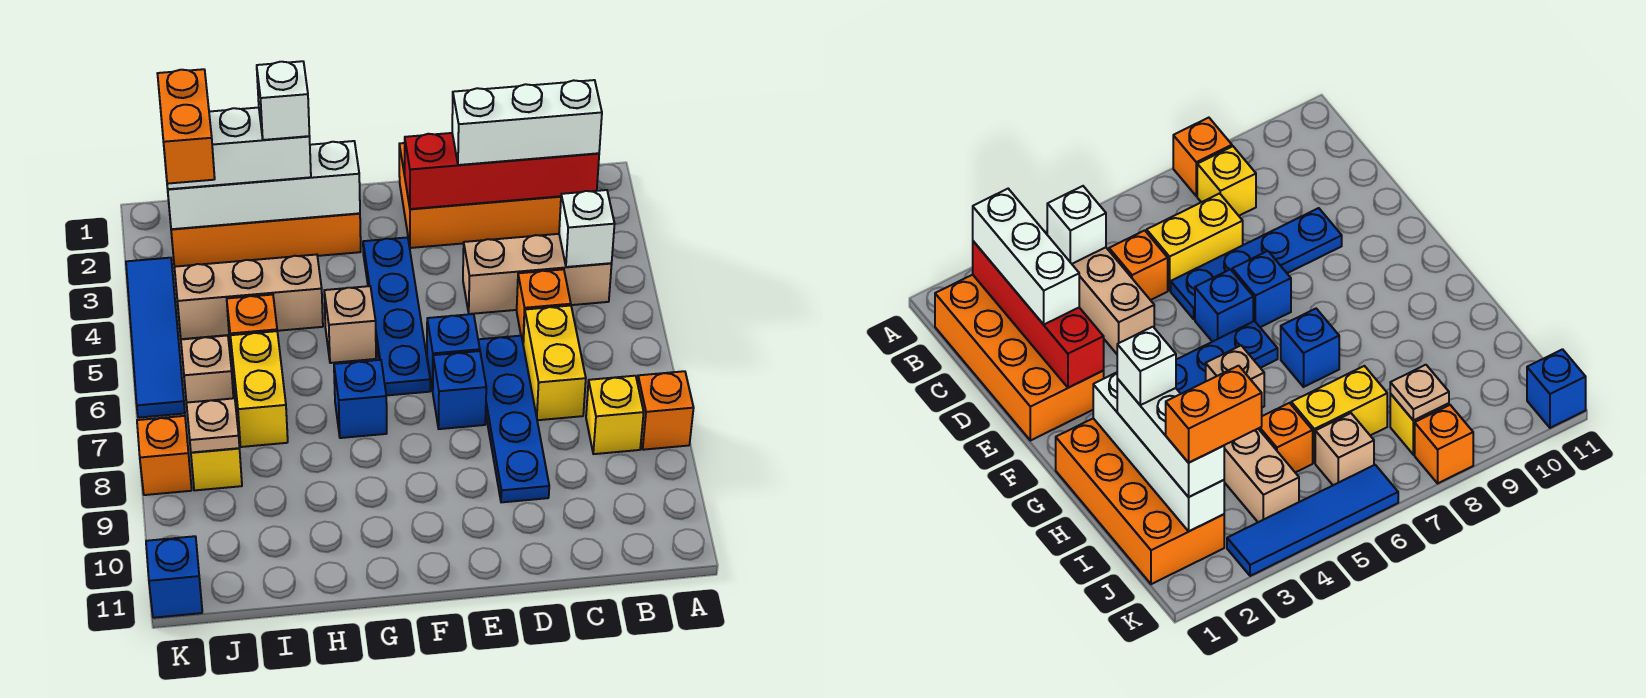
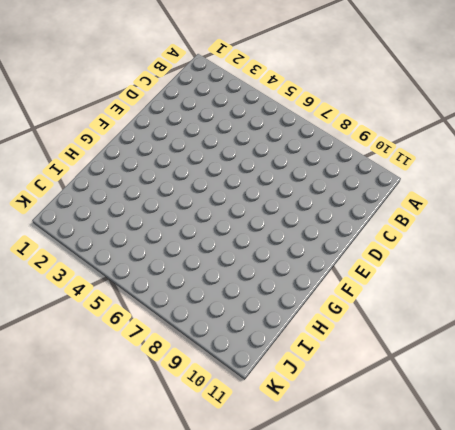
none -> orange 1x1 brick [637,371,694,450]
none -> orange 2x4 brick [399,143,561,248]
none -> tan 1x3 brick [463,234,612,314]

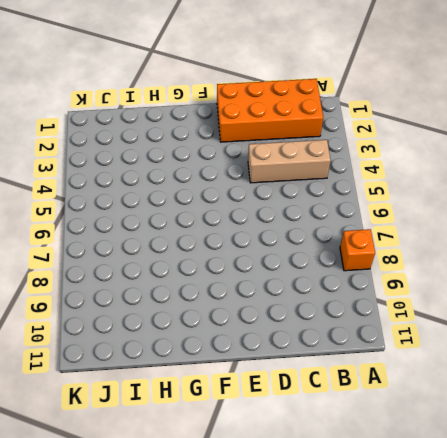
none -> yellow 1x1 brick [586,376,644,454]
none -> orange 1x1 brick [517,269,571,342]
none -> yellow 1x2 brick [523,306,586,420]

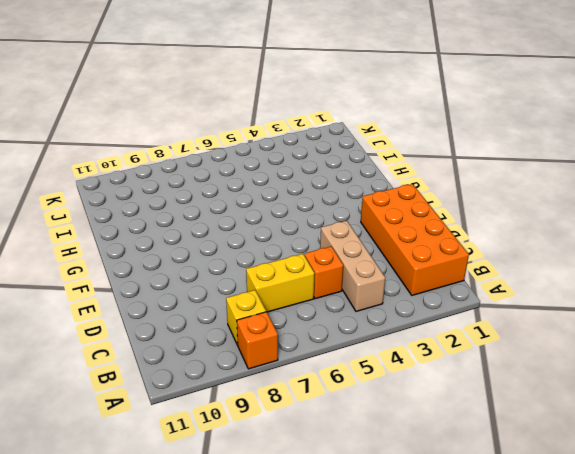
none -> blue 1x4 plate [478,336,549,502]
none -> blue 1x1 brick [427,314,480,391]
none -> blue 1x1 brick [433,351,486,429]

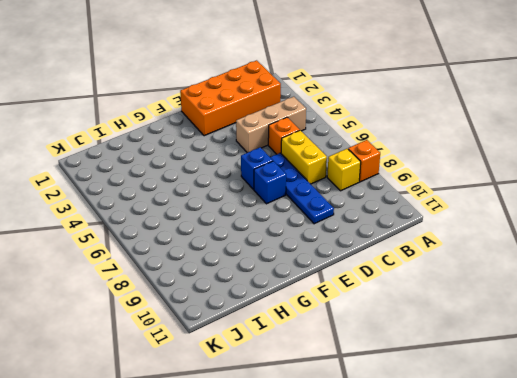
none -> blue 1x4 plate [363,237,430,396]
none -> orange 2x4 brick [171,213,361,267]
none -> tan 1x1 brick [324,286,376,363]

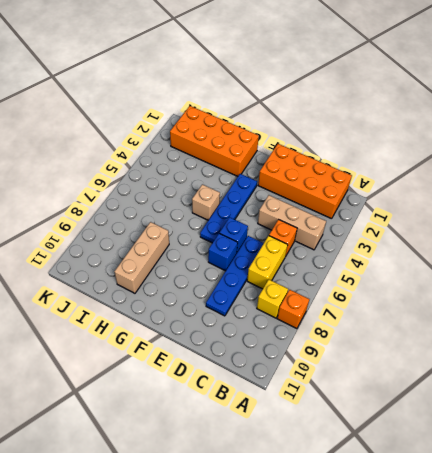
tan 1x3 brick [114,222,169,293] -> tan 1x3 brick turned to [174,255,323,339]
none -> blue 1x1 brick [334,360,387,438]
none -> orange 1x1 brick [227,295,277,368]
none -> yellow 1x2 brick [230,331,288,447]

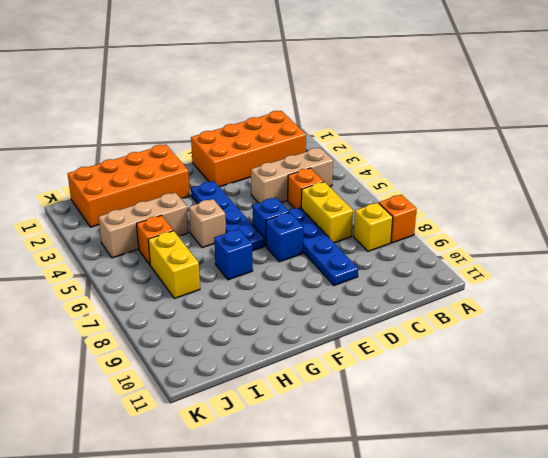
none -> tan 1x1 brick [181,335,233,403]
none -> yellow 1x1 brick [191,448,242,490]
none -> blue 1x4 tile [126,258,185,418]

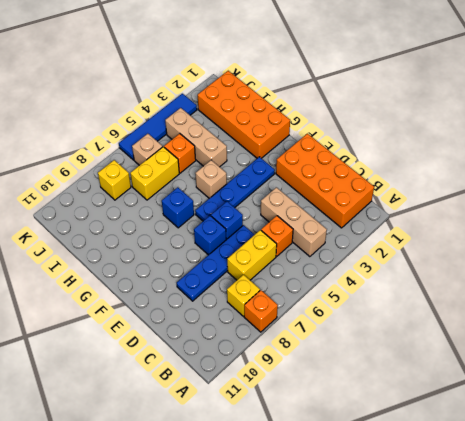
none -> orange 1x1 brick [137,416,192,495]
none -> blue 1x1 brick [146,536,202,618]
none -> red 1x4 brick [405,133,599,209]

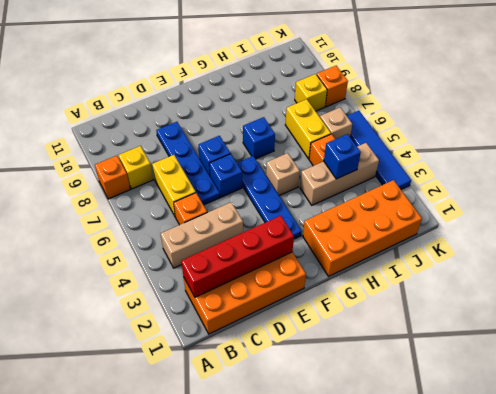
blue 1x1 brick [324,134,361,179] -> blue 1x1 brick moved to [146,536,202,618]
none -> white 1x1 brick [559,190,615,267]
none -> white 1x4 brick [168,141,360,229]
none -> tan 1x1 plate [187,398,239,452]

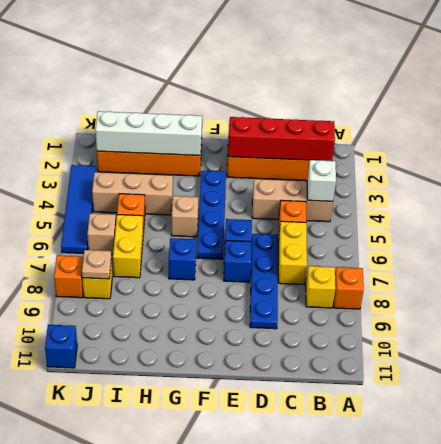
none -> white 1x3 brick [452,80,602,165]
none -> white 1x3 brick [167,108,311,189]
none -> white 1x1 brick [257,61,309,140]

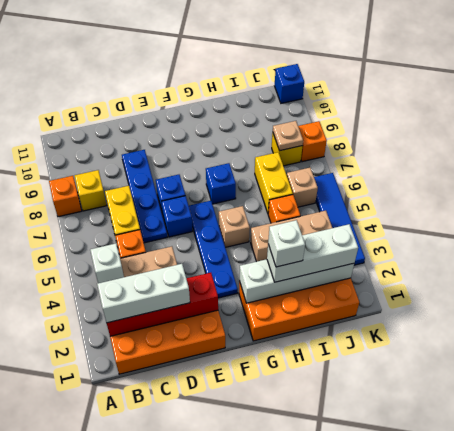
none -> orange 1x2 brick [157,69,215,184]

